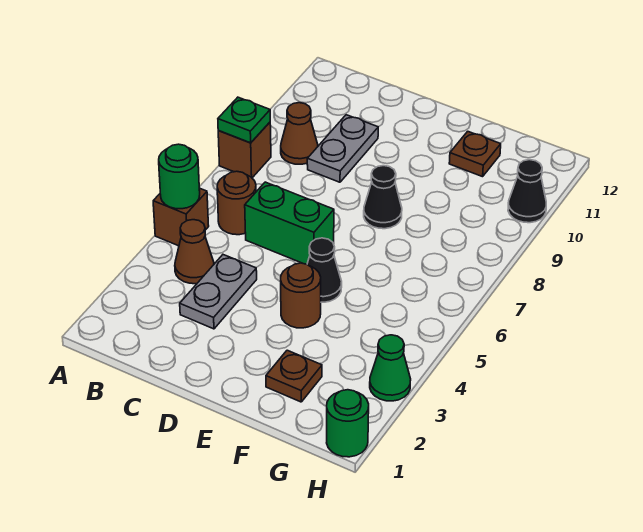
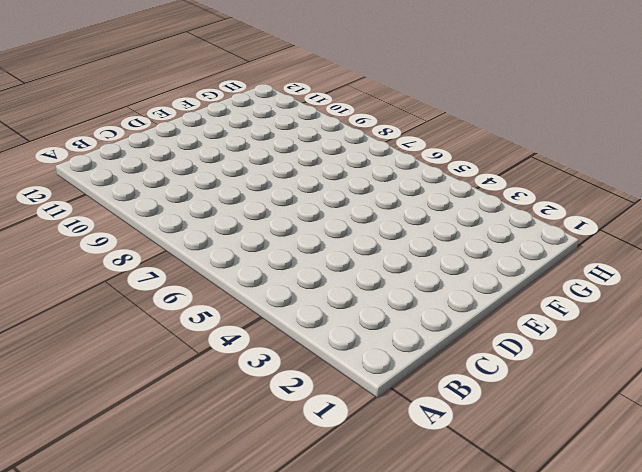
none -> brown 1x1 brick [153,188,209,246]
none -> brown 1x1 brick [218,122,271,178]
none -> brown 1x1 cone [175,220,214,284]

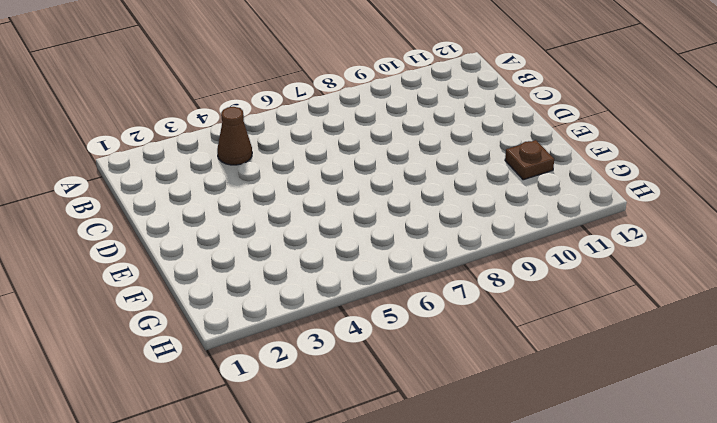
none -> brown 1x1 brick [153,188,209,246]
none -> brown 1x1 brick [218,122,271,178]
none -> brown 1x1 round brick [217,171,256,235]

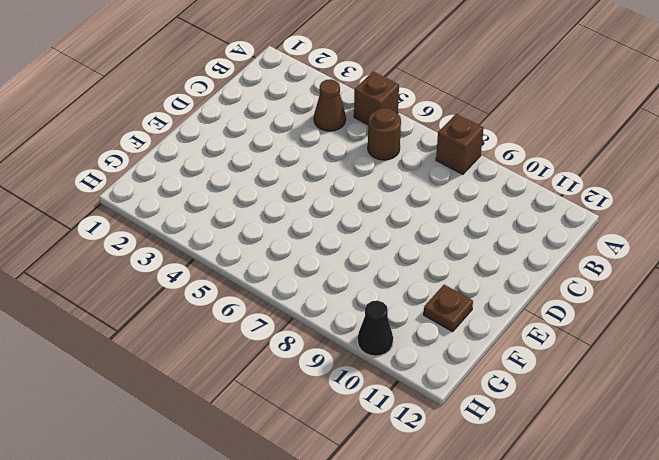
none -> brown 1x1 cone [281,103,318,164]
none -> grey 1x2 plate [180,255,257,329]
none -> green 1x2 brick [245,182,334,264]

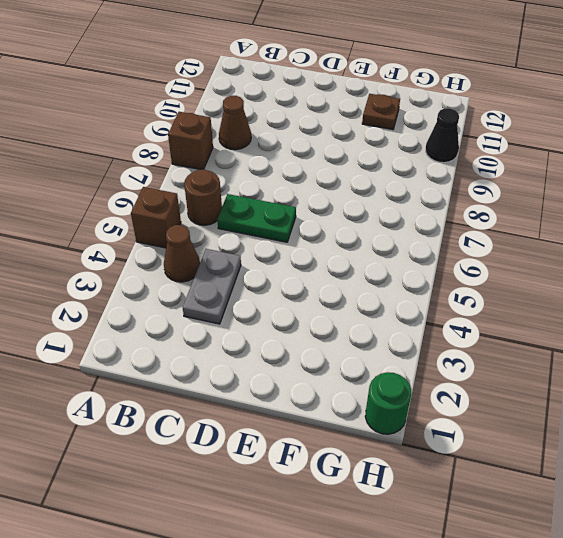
green 1x2 plate [217,194,296,242] -> green 1x2 brick [245,182,334,264]
none -> grey 1x2 plate [307,115,378,182]
none -> brown 1x1 round brick [281,263,321,328]
none -> black 1x1 cone [307,238,342,302]

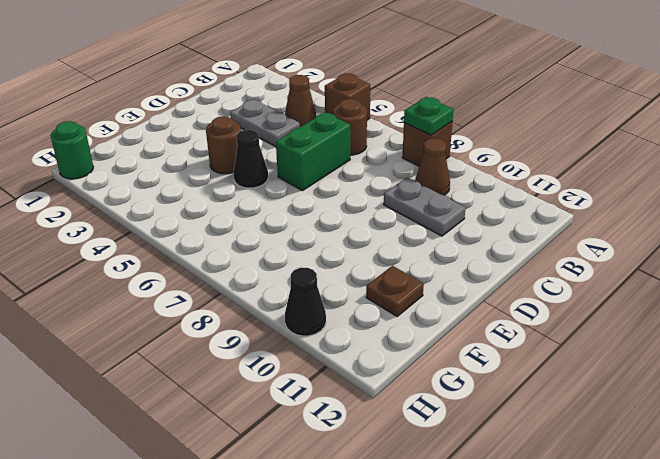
none -> black 1x1 cone [364,166,402,229]
none -> brown 1x1 plate [266,350,322,402]
none -> green 1x1 cone [370,335,411,401]

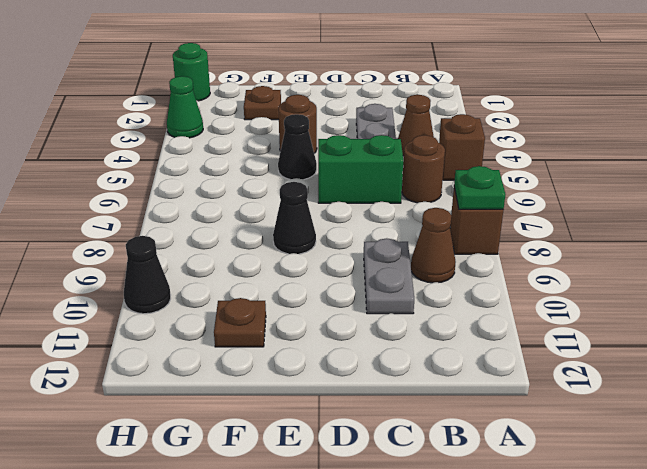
none -> green 1x1 round brick [159,144,200,209]

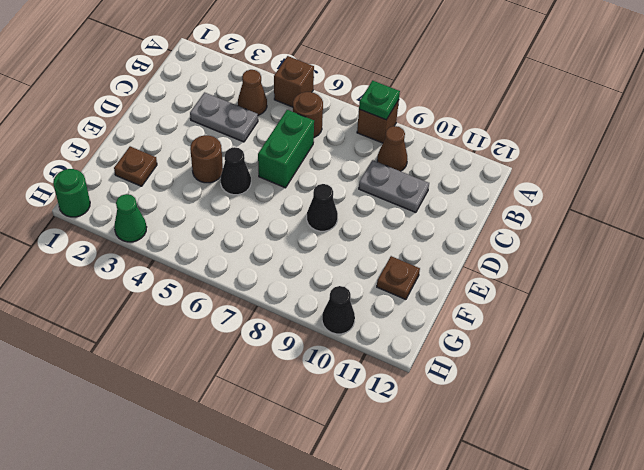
none -> green 1x1 round brick [159,144,200,209]

